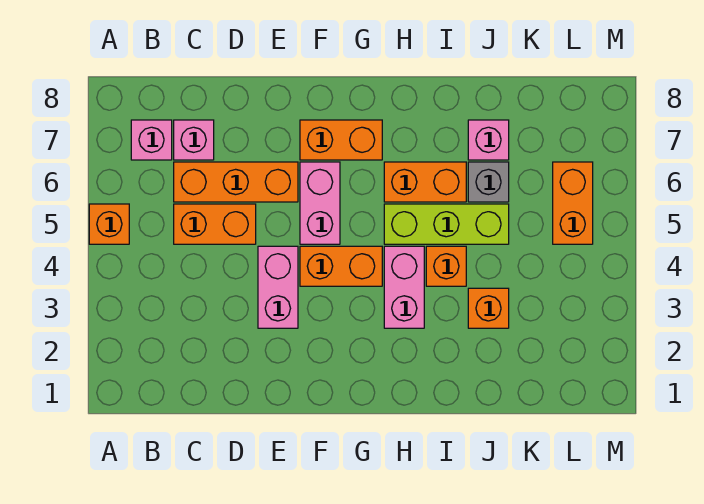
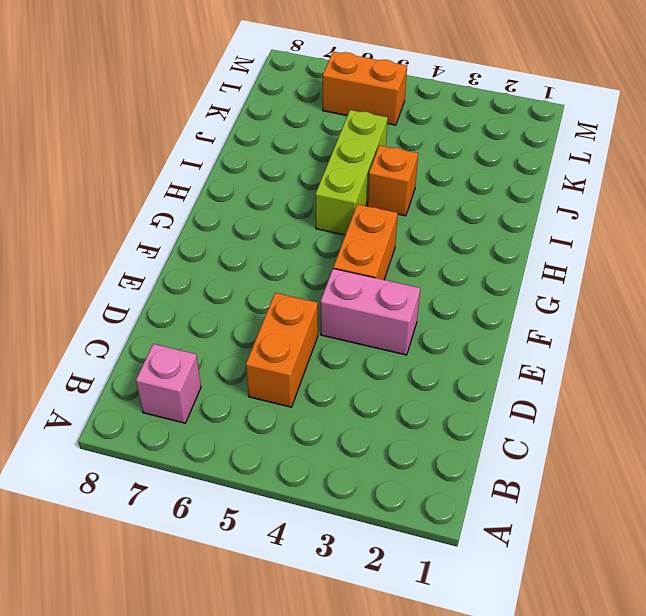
none -> orange 1x1 brick [89,204,129,244]
none -> orange 1x3 brick [174,162,298,202]
none -> pink 1x1 brick [174,120,214,160]

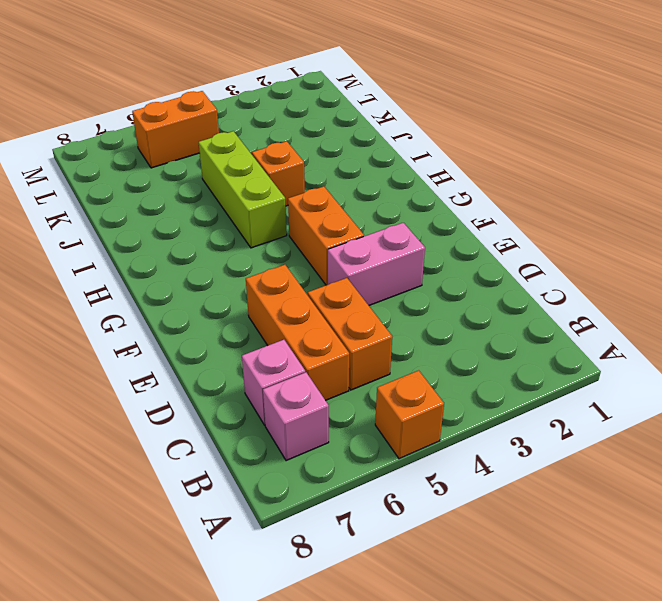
none -> pink 1x2 brick [300,162,340,244]
none -> orange 1x2 brick [300,120,382,160]
none -> pink 1x2 brick [384,246,424,328]

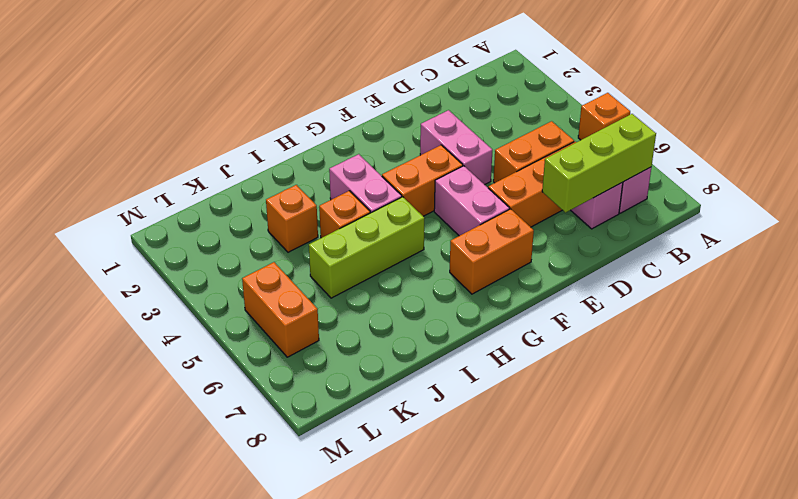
lime 1x3 brick [542,114,656,213] -> none
none -> orange 1x2 brick [384,162,466,202]
none -> grey 1x1 brick [468,162,509,202]
none -> pink 1x1 brick [468,120,509,160]

